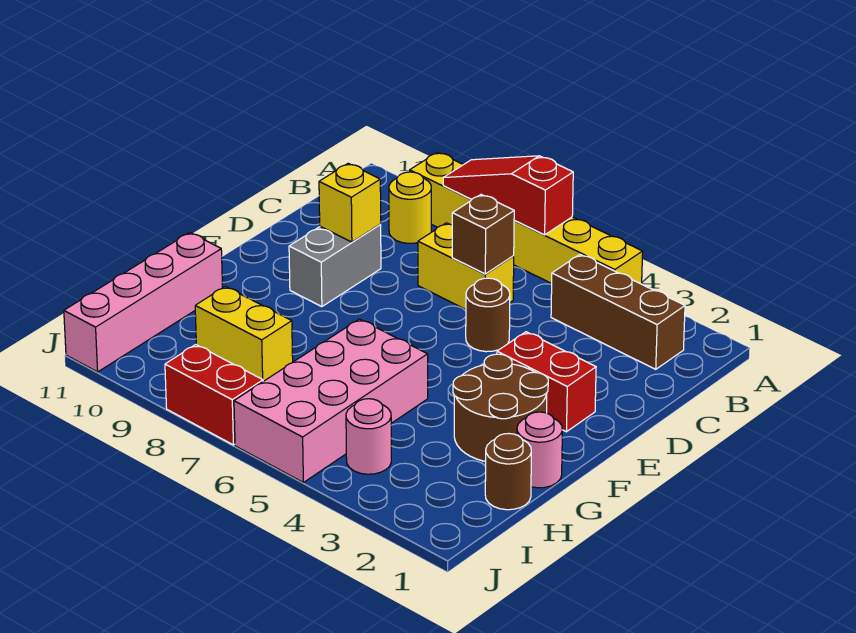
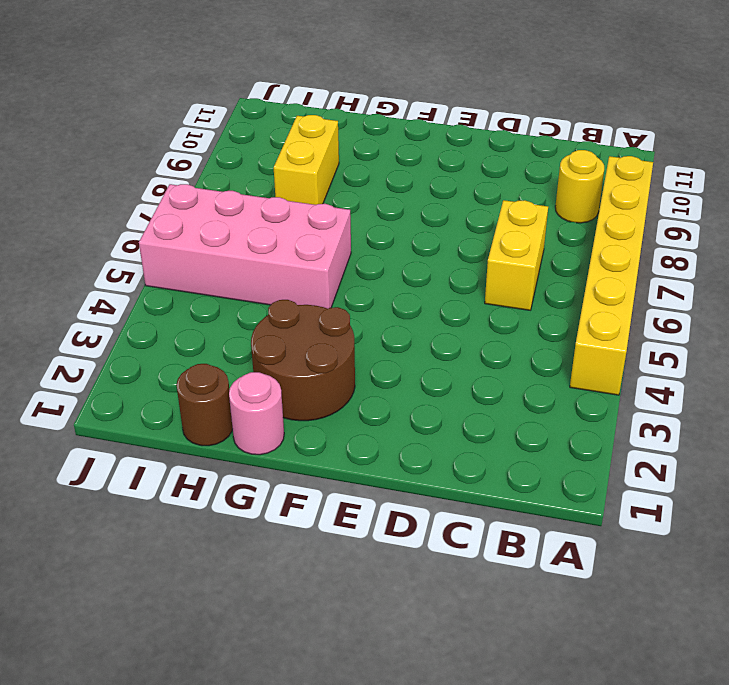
none -> brown 1x3 brick [551,255,685,369]
none -> brown 1x1 round brick [466,278,510,352]
none -> grey 1x2 brick [289,225,381,307]

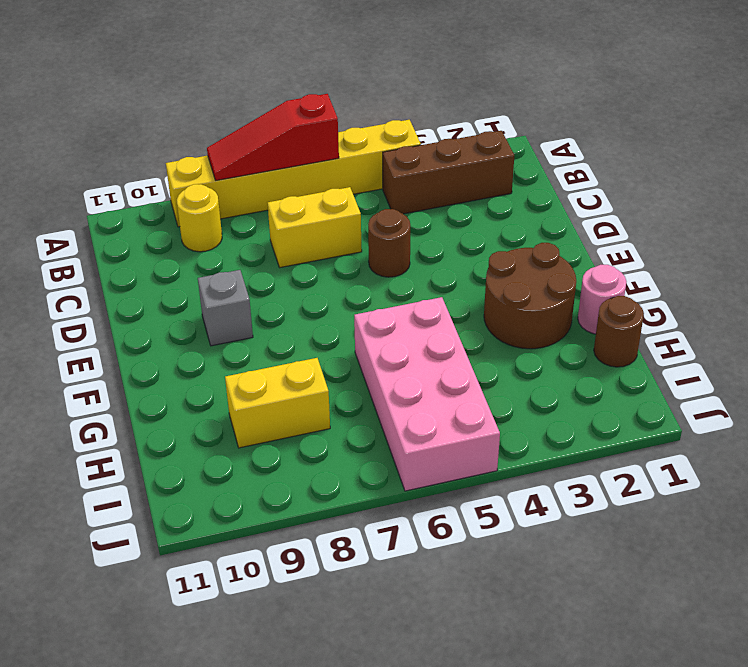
grey 1x1 brick [198,270,253,346] -> grey 1x2 brick [289,225,381,307]
none -> red 1x2 brick [497,332,596,432]
none -> pink 1x4 brick [64,233,223,372]
none -> pink 1x1 round brick [346,399,391,474]

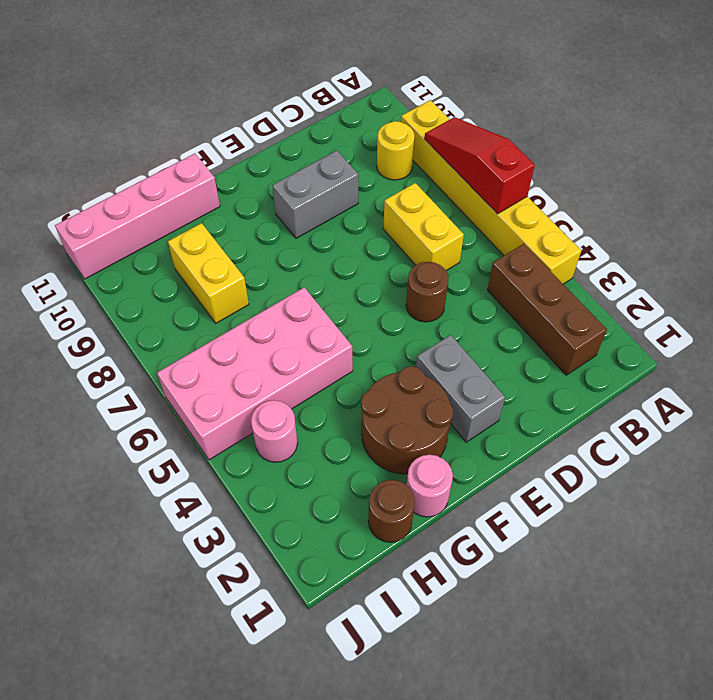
grey 1x2 brick [416,335,505,442] -> red 1x2 brick [497,332,596,432]
none -> red 1x2 brick [165,345,263,445]
none -> brown 1x1 brick [452,195,514,274]
none -> yellow 1x1 brick [319,163,381,242]

